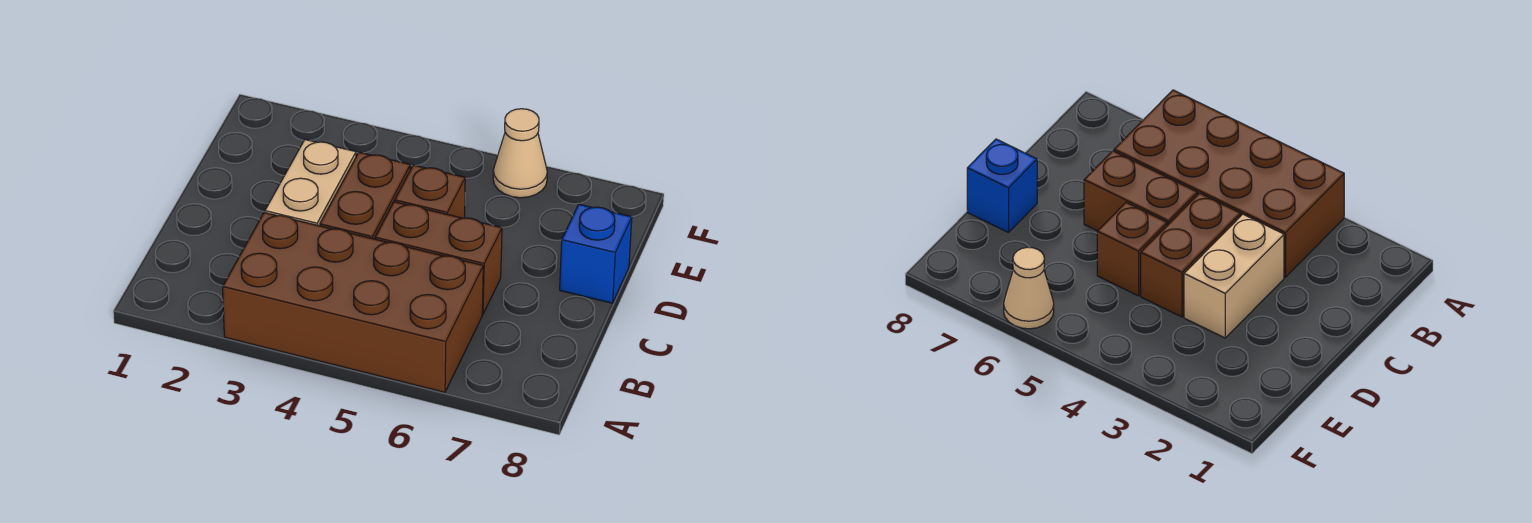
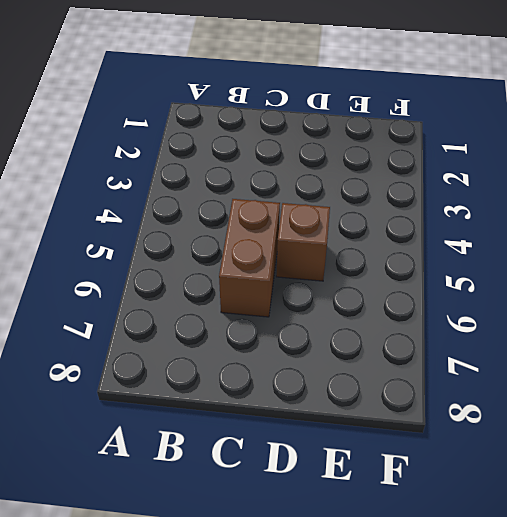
none -> brown 2x4 brick [223,213,483,392]
none -> tan 1x2 brick [265,140,356,226]

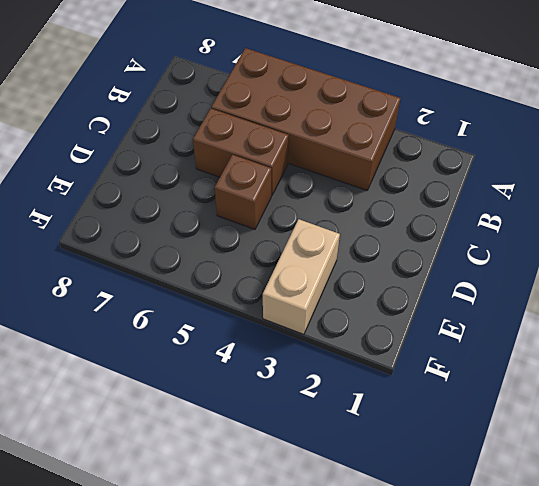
tan 1x2 brick [263,219,340,334] -> tan 1x2 brick moved to [265,140,356,226]
none -> brown 1x2 brick [320,152,411,239]
none -> blue 1x1 brick [560,204,632,303]

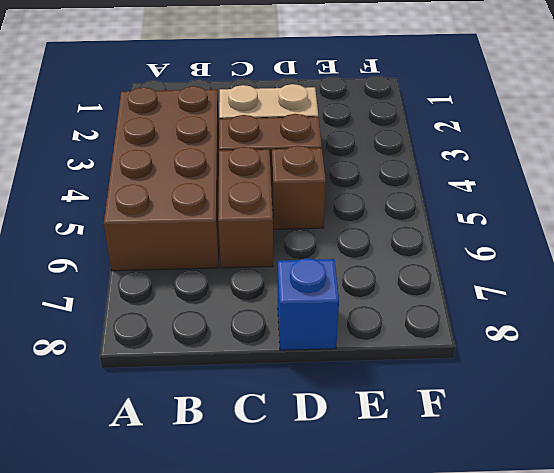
none -> tan 1x1 cone [493,109,547,198]

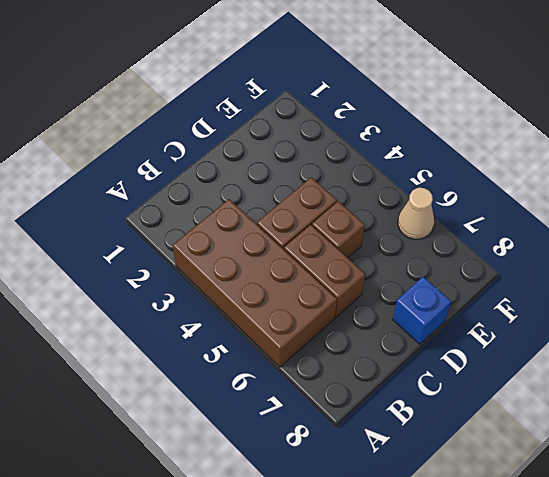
none -> tan 1x2 brick [265,140,356,226]

